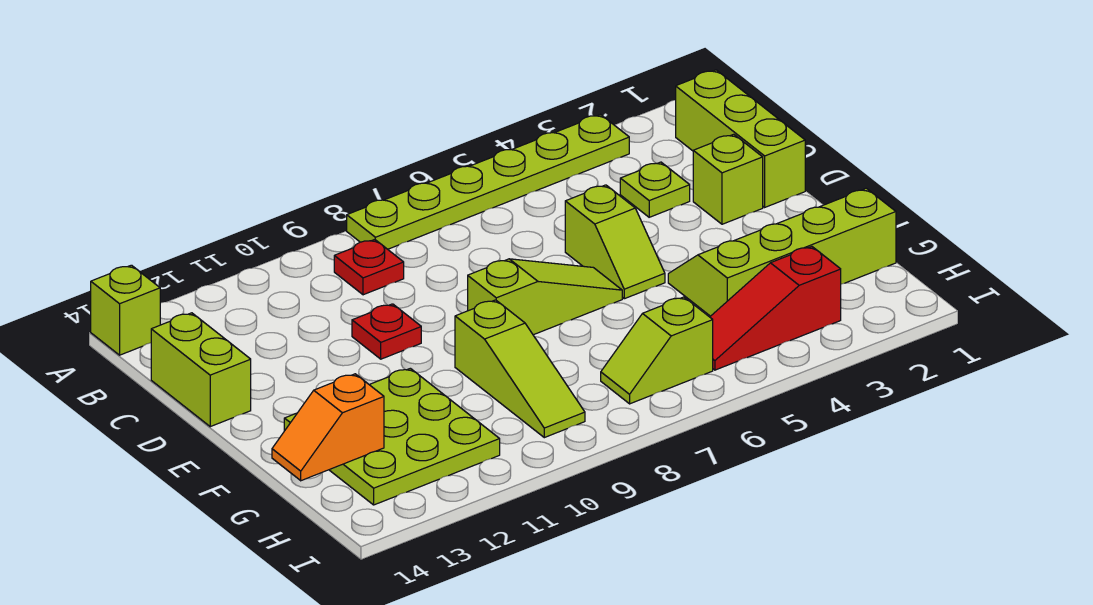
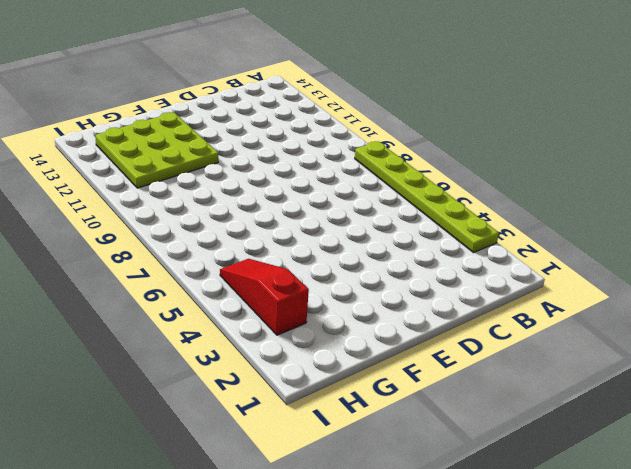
none -> lime 1x1 brick [91,265,160,355]
none -> lime 1x3 brick [676,70,805,207]
none -> red 1x1 plate [334,240,404,295]

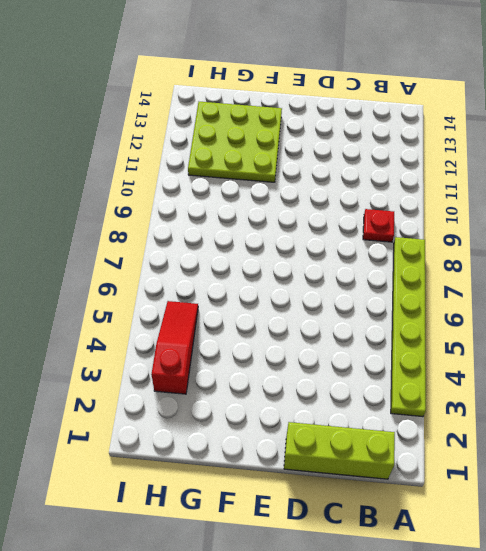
none -> lime 1x1 brick [91,265,160,355]
none -> lime 1x1 plate [620,162,690,217]
none -> lime 1x2 brick [151,313,251,427]

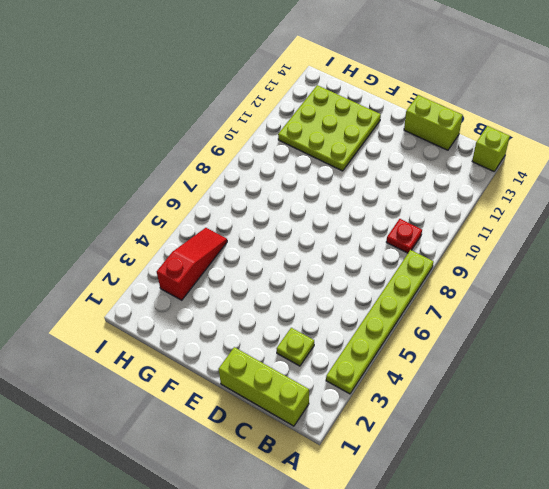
none -> lime 1x1 brick [693,134,763,224]
none -> lime 1x2 slope [565,185,665,299]
none -> red 1x1 plate [352,304,421,359]

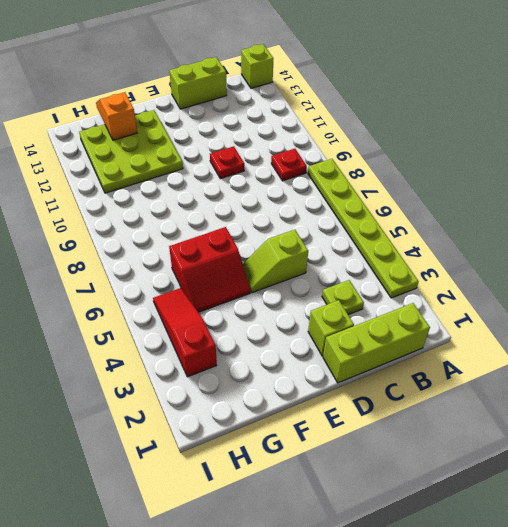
red 2x2 slope [169,227,250,312] -> none
none -> lime 1x3 slope [468,259,622,335]
none -> lime 2x4 slope [668,188,896,316]
none -> lime 1x3 slope [455,300,585,438]

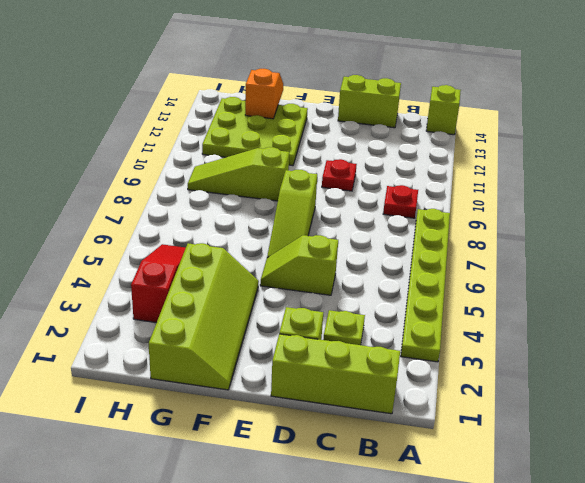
none -> lime 1x2 slope [601,297,713,404]

